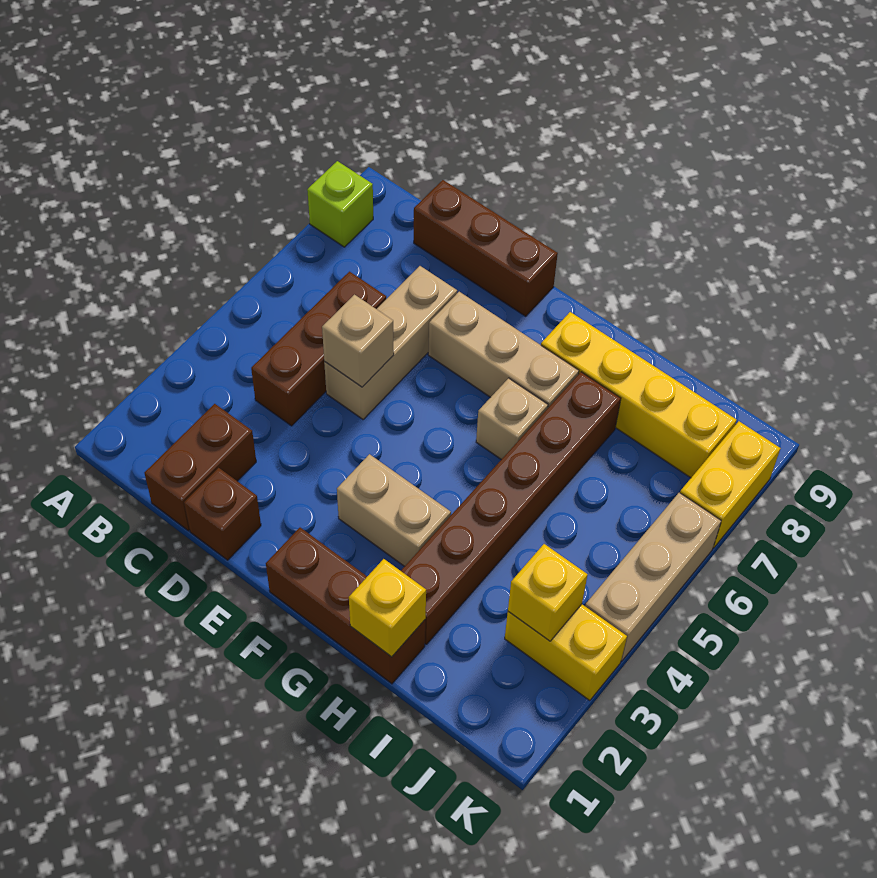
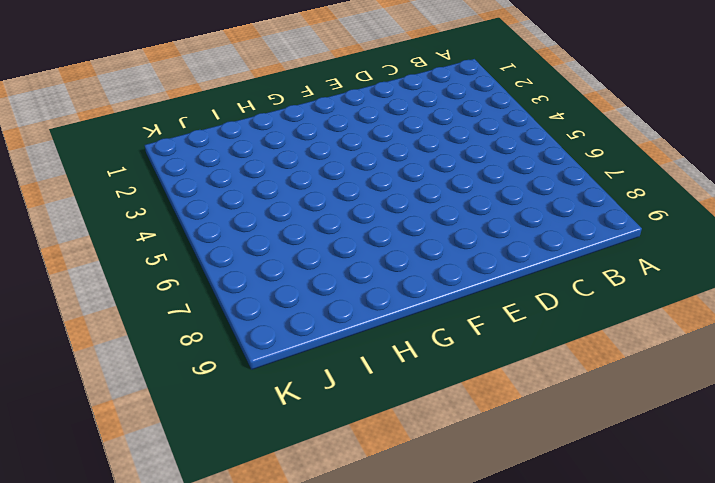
none -> lime 1x1 brick [307,161,373,247]
none -> brown 1x2 brick [144,404,256,531]
none -> brown 1x3 brick [251,272,386,426]

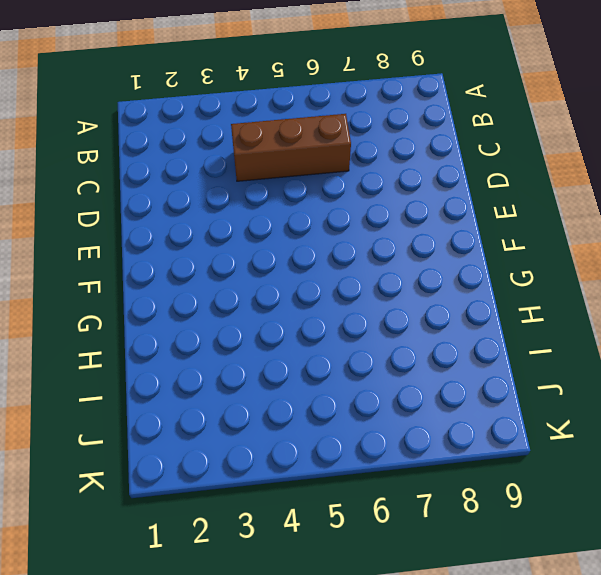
none -> lime 1x1 brick [307,161,373,247]
none -> brown 1x2 brick [144,404,256,531]
none -> brown 1x3 brick [414,180,558,316]

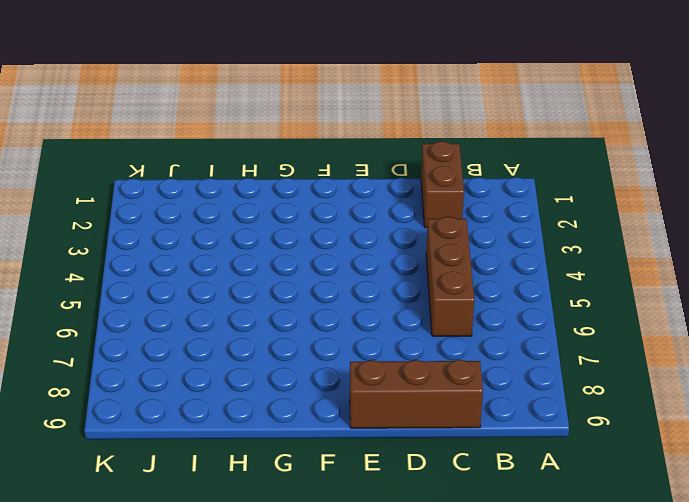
none -> lime 1x1 brick [307,161,373,247]
none -> brown 1x1 brick [184,468,261,560]
none -> tan 1x3 brick [324,266,457,419]

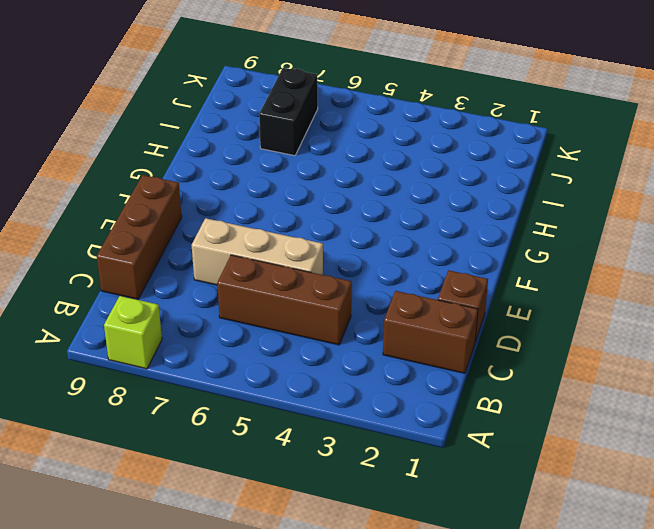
black 1x2 brick [259,68,318,156] -> none
none -> tan 1x3 brick [428,292,579,408]
none -> brown 1x3 brick [266,528,425,684]
none -> tan 1x2 brick [337,454,451,566]

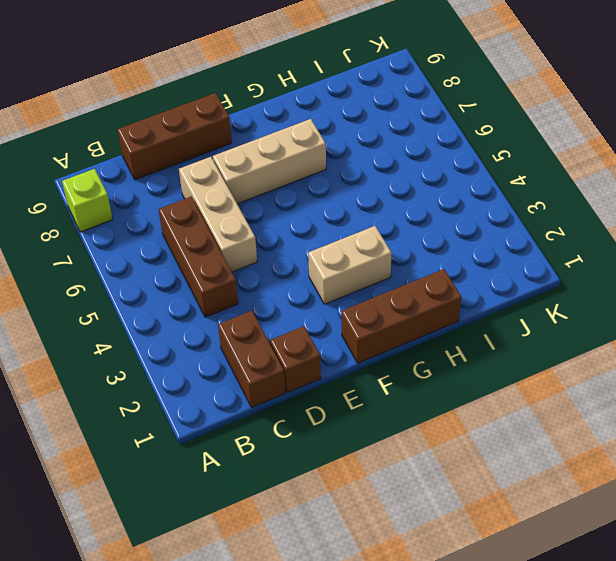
none -> tan 1x1 brick [476,378,548,460]
none -> yellow 1x4 brick [541,312,736,478]
none -> brown 1x6 brick [401,372,621,644]

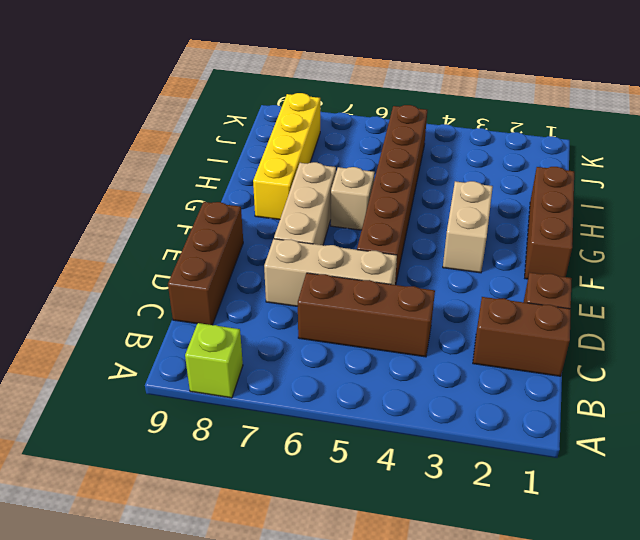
brown 1x6 brick [357,105,427,285] -> brown 1x6 brick turned to [401,372,621,644]
none -> yellow 1x2 brick [505,604,627,701]
none -> tan 1x3 brick [585,492,721,661]
none -> yellow 1x2 brick [680,421,781,548]

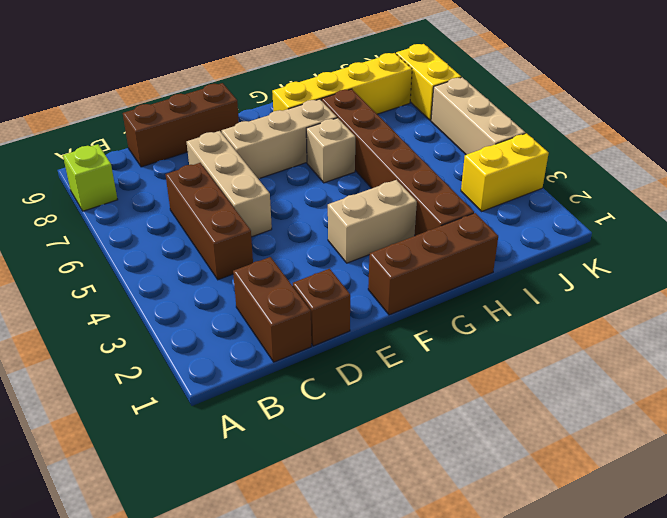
none -> tan 1x1 brick [322,295,394,387]
none -> yellow 1x1 brick [349,559,426,657]
none -> yellow 1x1 brick [508,544,588,641]

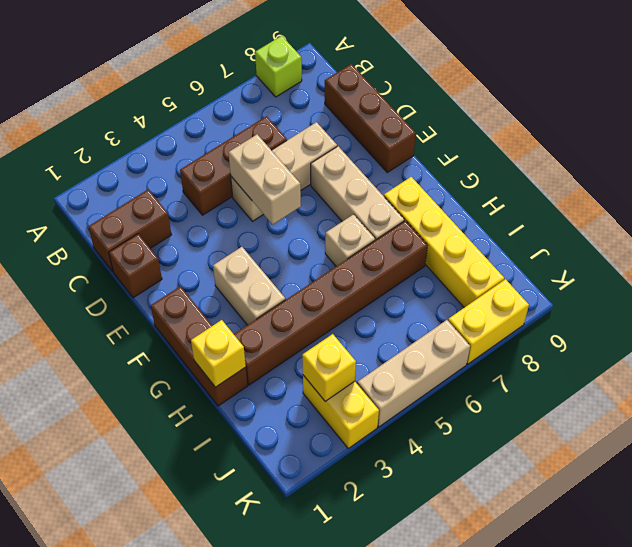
tan 1x2 brick [228,134,301,224] -> tan 1x1 brick [322,295,394,387]

